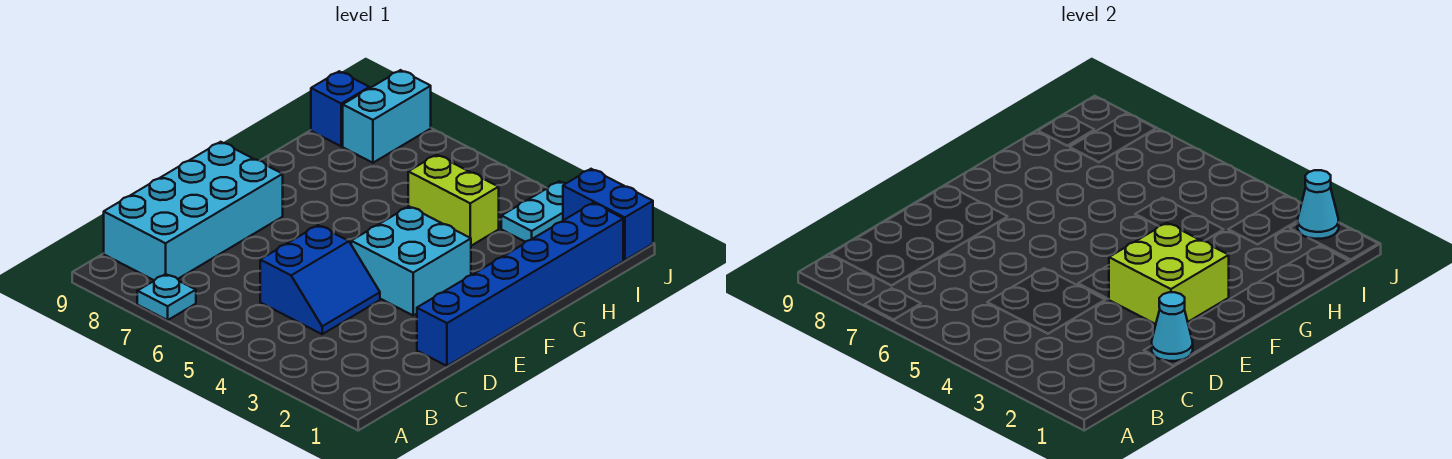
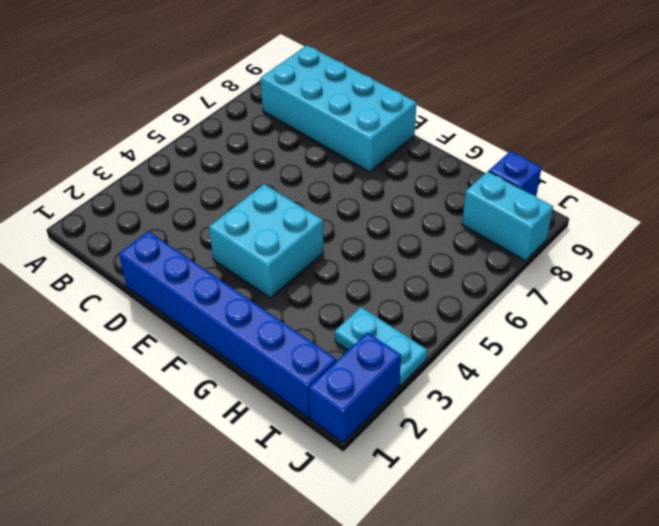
none -> cyan 1x1 plate [137,274,196,320]
none -> blue 2x2 slope [260,225,380,334]
none -> lime 1x2 brick [408,155,499,246]

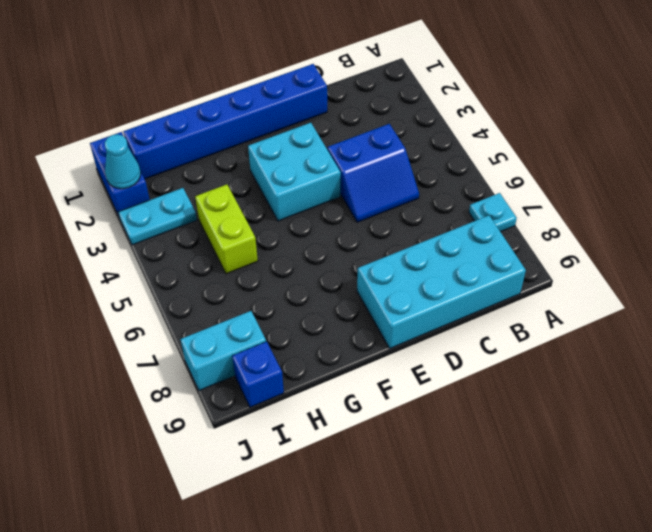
blue 2x2 slope [327,124,419,222] -> blue 2x2 slope turned to [260,225,380,334]
none -> cyan 1x1 cone [1152,292,1193,361]
none -> lime 2x2 brick [1109,223,1229,324]

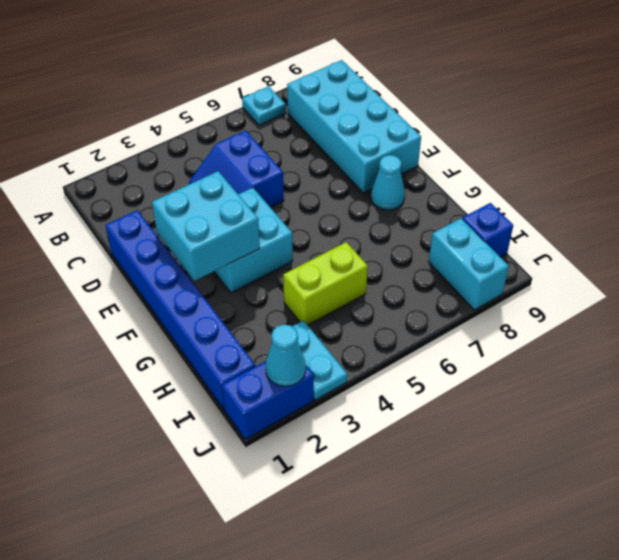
cyan 2x2 brick [152,171,260,281] -> lime 2x2 brick [1109,223,1229,324]
cyan 1x1 cone [371,155,405,210] -> cyan 1x1 cone moved to [1152,292,1193,361]

